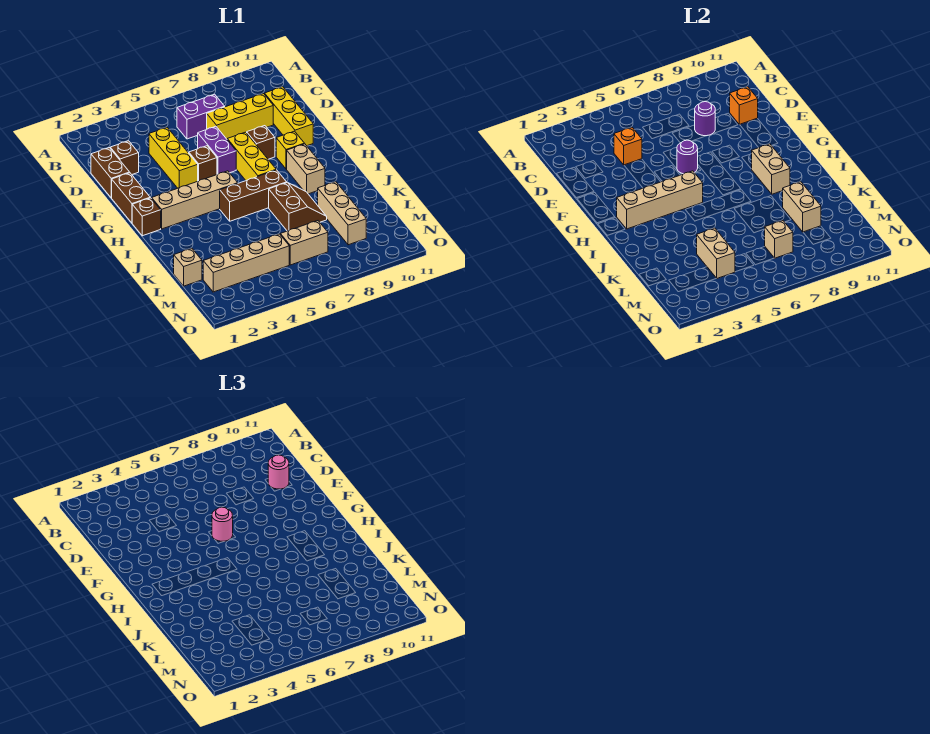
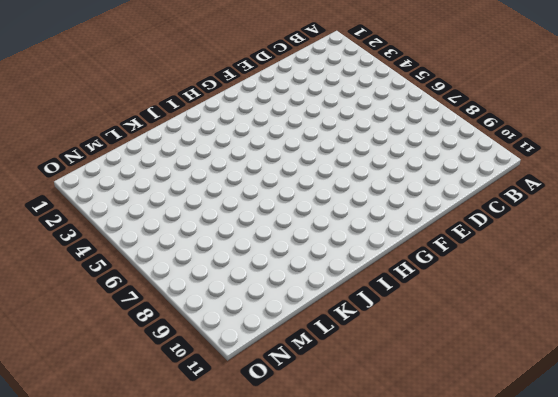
none -> purple 1x2 brick [177,94,225,139]
none -> brown 1x2 brick [91,148,130,198]
none -> brown 1x1 brick [110,141,139,174]
none -> yellow 1x3 brick [149,127,198,188]

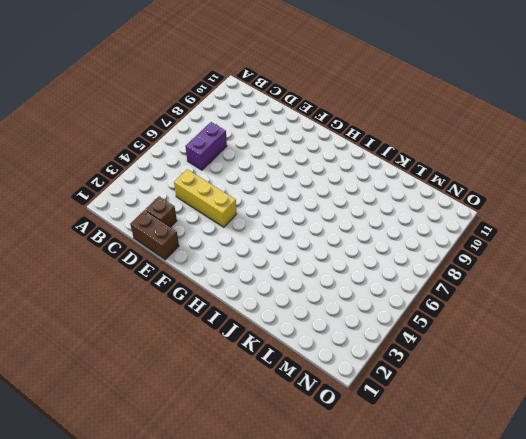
none -> yellow 1x3 brick [207,94,273,139]
none -> yellow 1x3 brick [265,87,313,146]
none -> purple 1x2 brick [198,126,236,174]
none -> brown 1x2 brick [112,173,150,223]

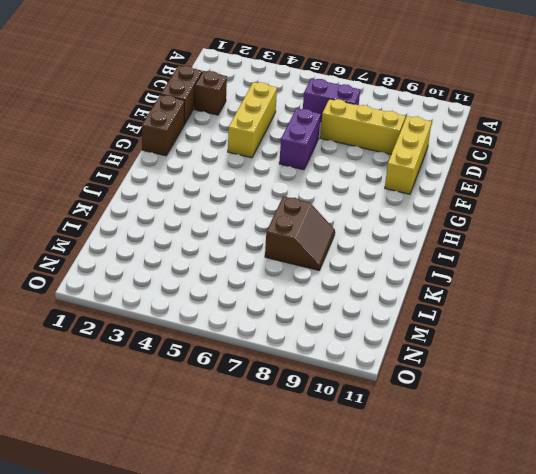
none -> brown 1x1 brick [189,146,217,181]
none -> yellow 1x3 brick [227,132,276,181]
none -> brown 1x1 brick [247,126,275,159]
none -> yellow 1x1 brick [276,131,304,169]

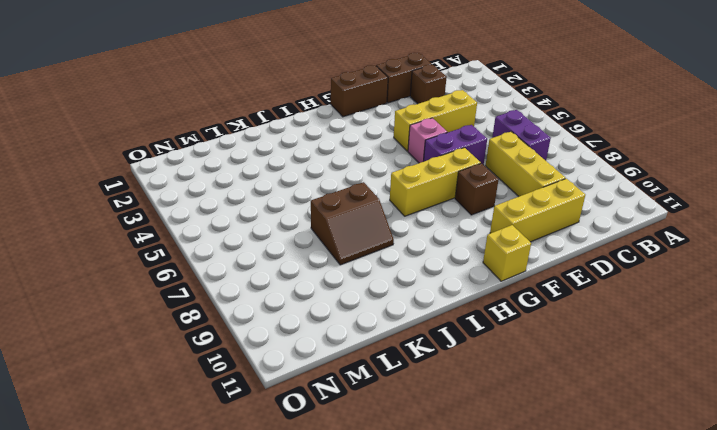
pink 1x1 brick [408,118,447,163] -> brown 1x1 brick [189,146,217,181]
yellow 1x1 brick [483,225,531,281] -> yellow 1x1 brick moved to [276,131,304,169]
none -> brown 1x1 brick [132,198,161,236]
none -> tan 1x4 brick [152,171,238,229]
none -> tan 1x2 brick [287,144,325,194]
none -> brown 1x3 brick [220,170,287,221]

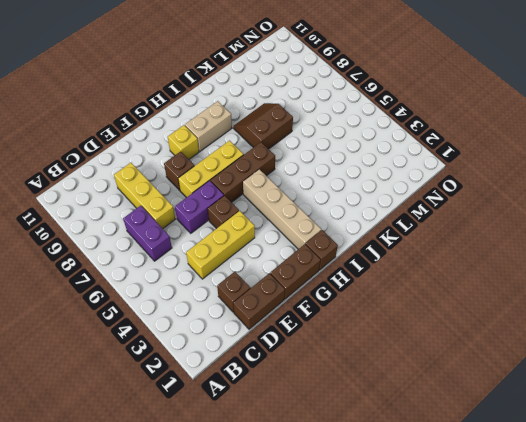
brown 1x3 brick [211,142,275,202] -> brown 1x3 brick turned to [220,170,287,221]
none -> yellow 1x3 brick [265,87,313,146]
none -> tan 1x3 brick [318,182,366,245]
none -> tan 1x1 brick [174,248,202,286]
none -> tan 1x4 brick [203,234,289,292]

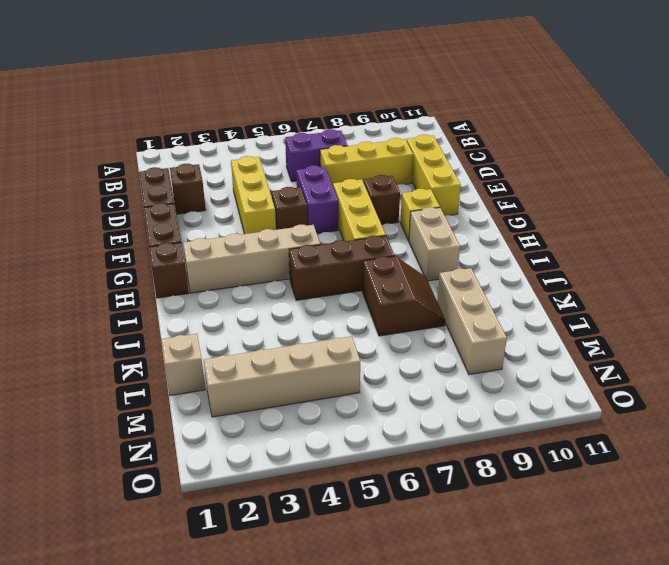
none -> tan 1x2 brick [280,221,328,265]
none -> orange 1x1 brick [614,127,642,165]
none -> purple 1x1 round brick [695,102,715,136]
none -> orange 1x1 brick [730,87,758,124]

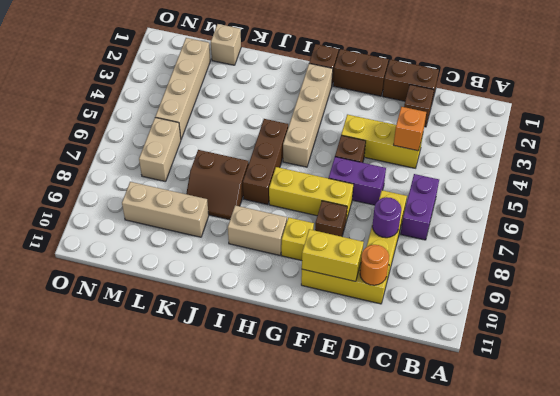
orange 1x1 round brick [360,245,389,285] -> orange 1x1 brick [730,87,758,124]
yellow 1x2 brick [302,229,364,281] -> none
none -> purple 1x1 round brick [677,140,698,174]
none -> tan 1x4 brick [617,171,703,229]
none -> tan 1x2 brick [752,144,790,194]
none -> tan 1x2 brick [783,182,821,232]

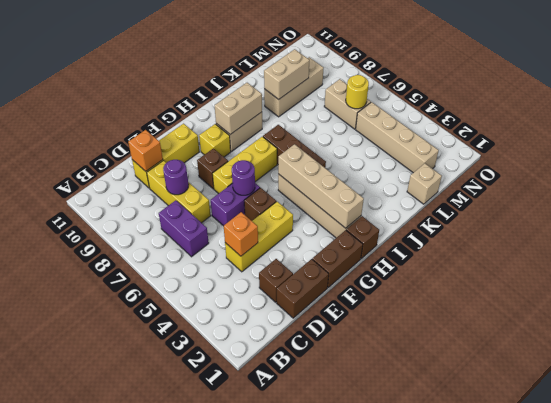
yellow 1x1 round brick [346,75,369,109] -> none
none -> brown 2x2 slope [269,182,327,231]
none -> tan 1x2 brick [697,228,735,278]
none -> tan 1x1 brick [765,221,793,258]
none -> pink 1x1 round brick [268,455,289,489]

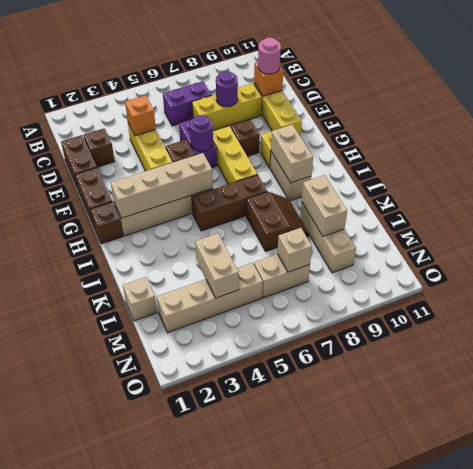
none -> pink 1x1 round brick [212,507,233,542]

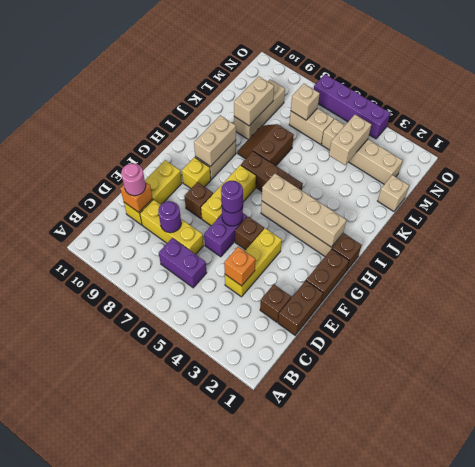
purple 1x1 round brick [221,181,243,213] -> pink 1x1 round brick [212,507,233,542]
purple 1x4 brick [314,74,390,139] -> none

